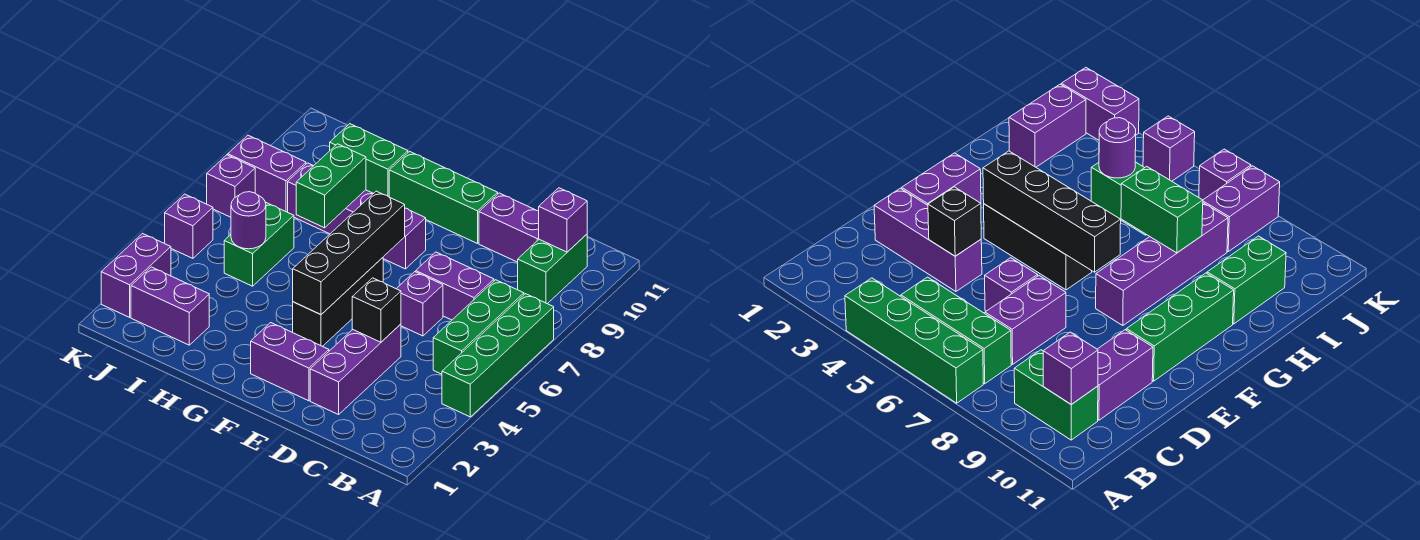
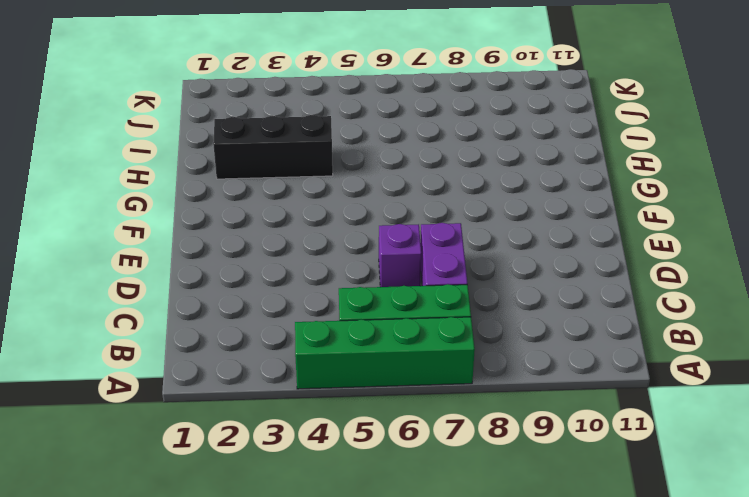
black 1x3 brick [213,115,333,179] -> black 1x3 brick moved to [293,258,383,346]
none -> green 1x2 brick [518,234,587,304]
none -> purple 1x2 brick [479,193,539,262]
none -> purple 1x3 brick [310,324,401,415]

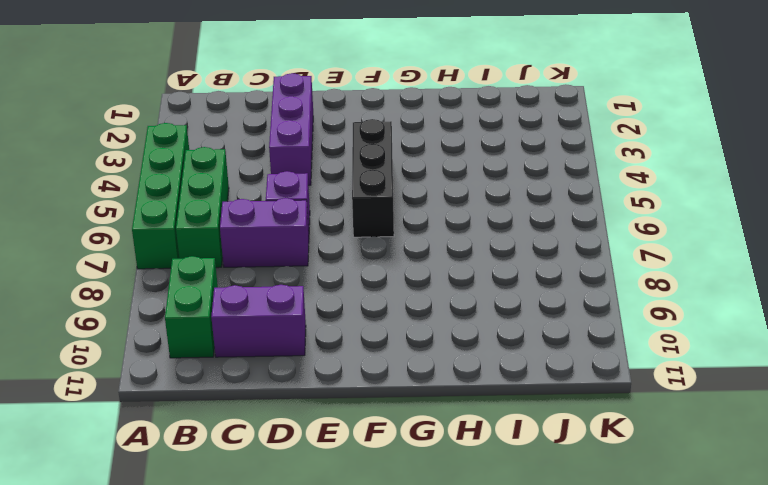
none -> purple 1x2 brick [251,323,329,401]
none -> green 1x3 brick [389,151,498,244]
none -> purple 1x4 brick [288,163,426,269]

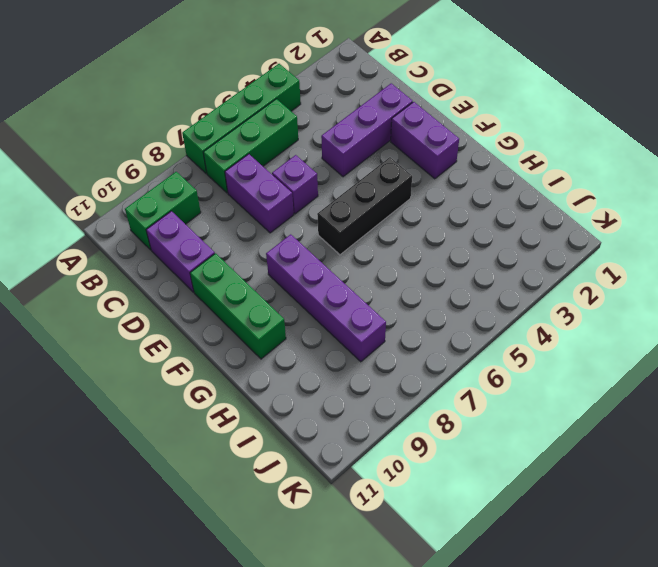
none -> green 1x2 brick [330,124,408,197]
none -> purple 1x2 brick [131,267,209,345]
none -> green 1x2 brick [224,202,294,286]

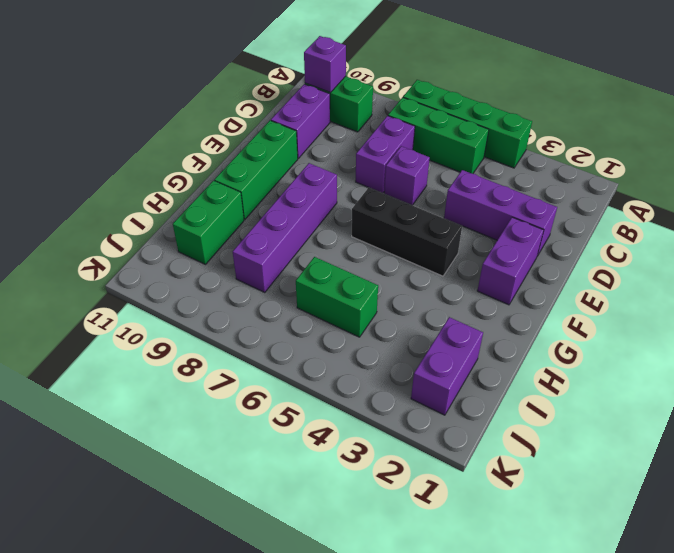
none -> purple 1x2 brick [228,135,306,212]
none -> purple 1x2 brick [101,234,171,317]
none -> purple 1x1 brick [165,194,213,258]

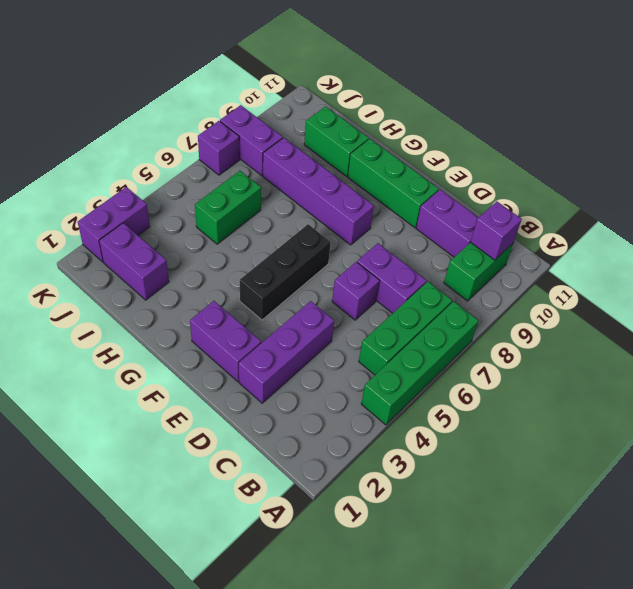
none -> purple 1x1 brick [165,194,213,258]
none -> black 1x1 brick [352,278,401,342]
none -> black 1x4 brick [293,191,405,315]

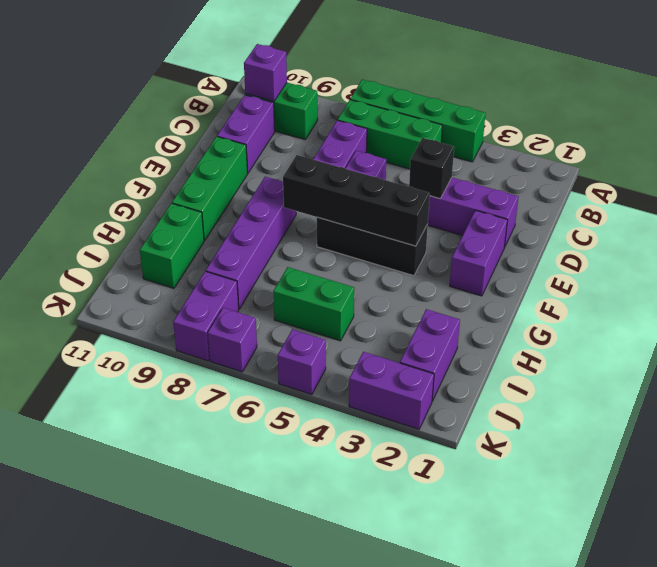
none -> green 1x2 brick [296,144,366,228]
none -> purple 1x1 round brick [231,192,266,249]

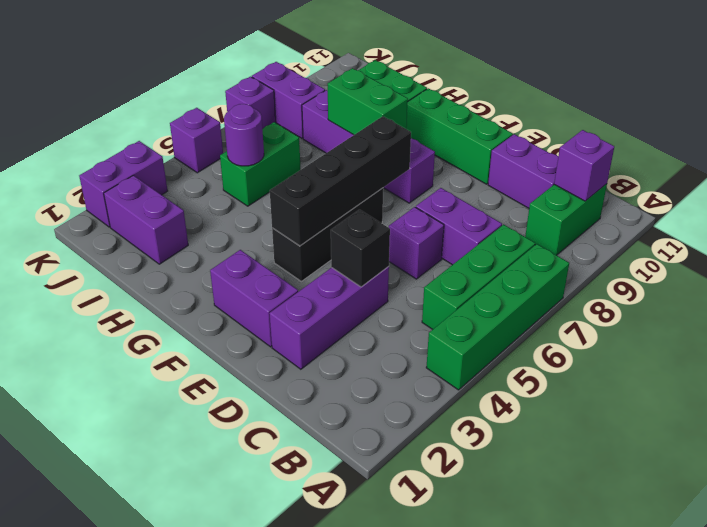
green 1x2 brick [328,68,408,135] -> green 1x2 brick turned to [296,144,366,228]

